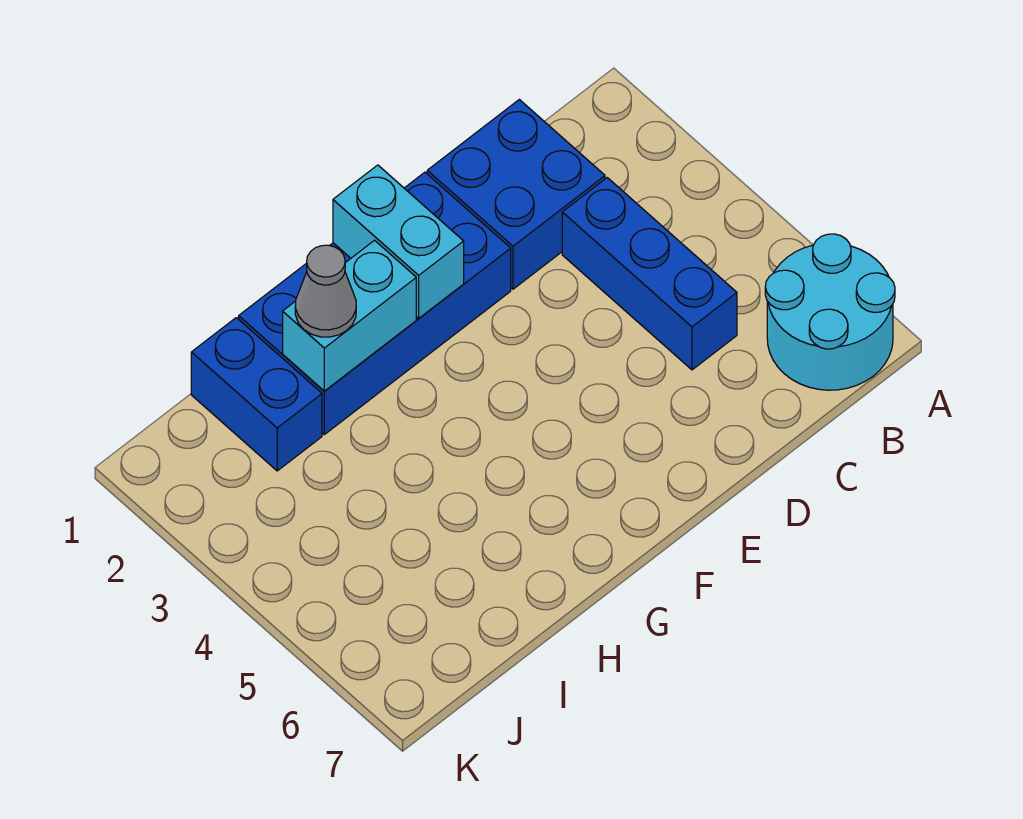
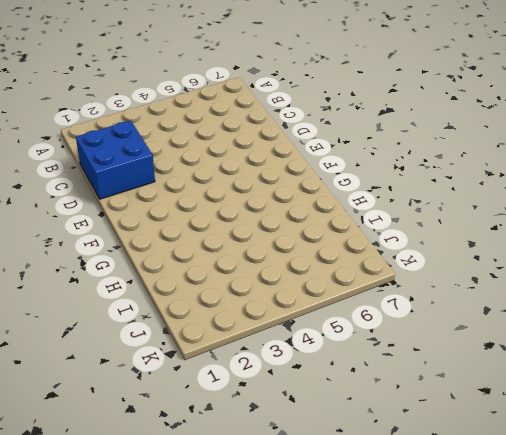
none -> cyan 2x2 round brick [765,234,895,390]
none -> blue 1x3 brick [562,178,737,370]

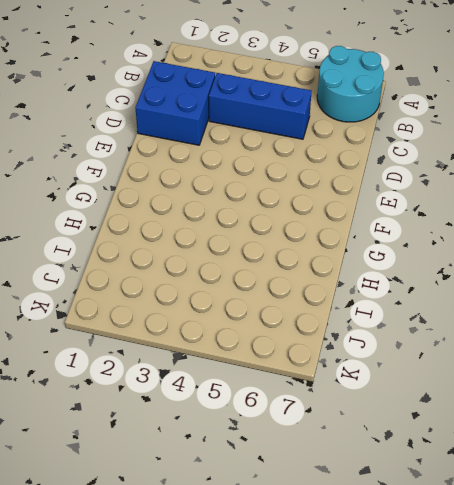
none -> blue 2x4 brick [239,172,511,434]
none -> blue 1x2 brick [191,318,322,471]

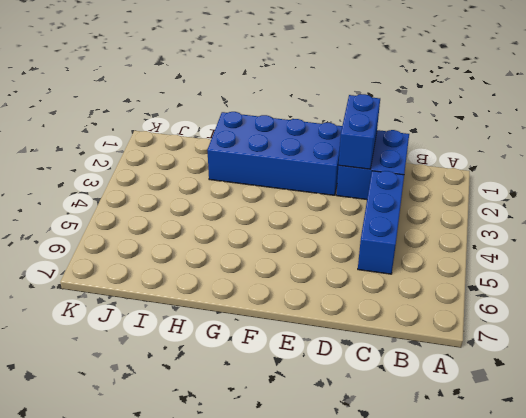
blue 1x2 brick [339,94,380,169] -> blue 1x2 brick moved to [191,318,322,471]
none -> cyan 2x2 round brick [765,234,895,390]
none -> cyan 1x2 brick [333,165,464,318]

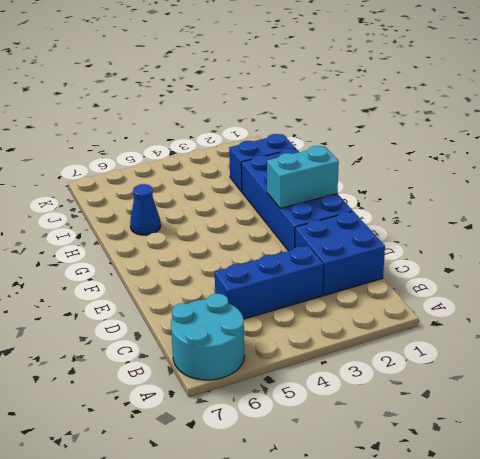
blue 1x1 cone [130,184,161,235] -> none
none -> cyan 1x2 brick [283,240,416,391]
none -> grey 1x1 cone [295,245,356,337]

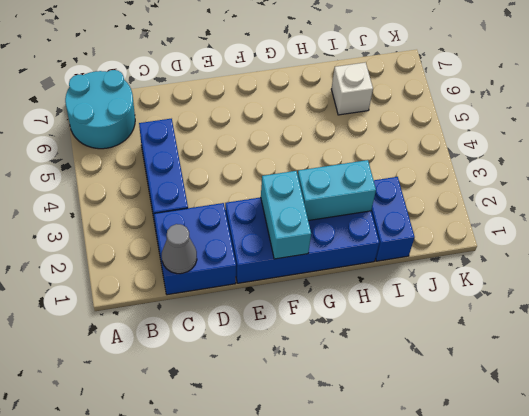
grey 1x1 cone [162,224,197,274] -> grey 1x1 cone moved to [295,245,356,337]
white 1x1 brick [331,62,373,115] -> none

